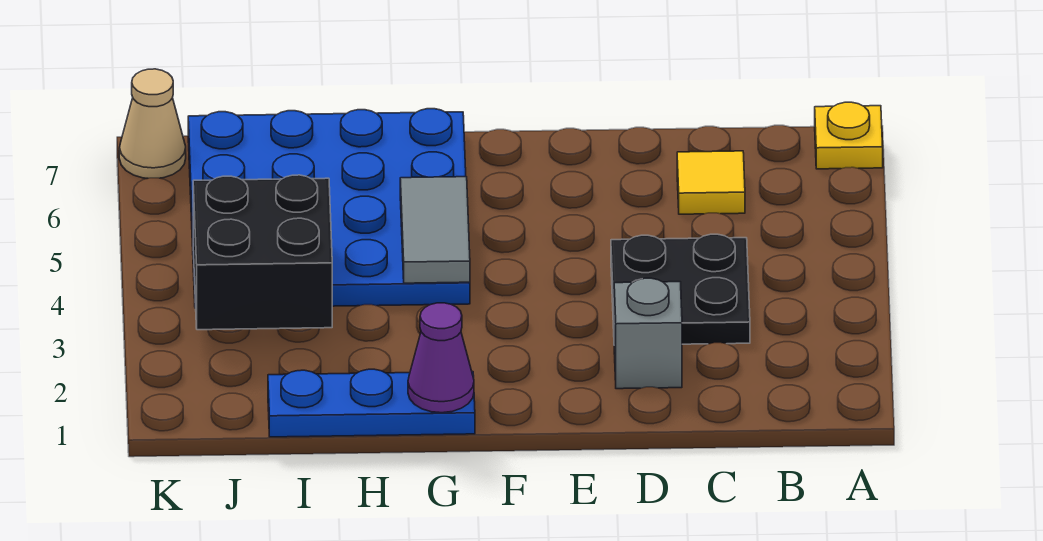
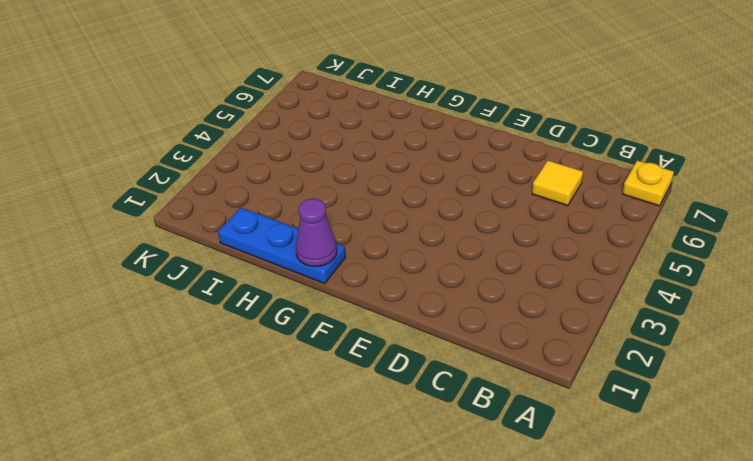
none -> black 2x2 plate [611,234,750,344]
none -> grey 1x1 brick [614,278,682,389]

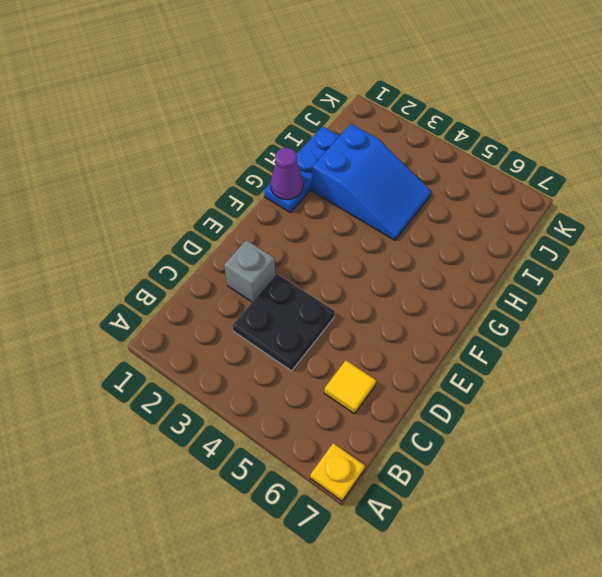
blue 2x3 slope [312,124,432,240] -> blue 4x4 plate [188,109,470,308]
none -> tan 1x1 cone [119,69,186,178]
none -> grey 1x2 tile [400,177,470,283]

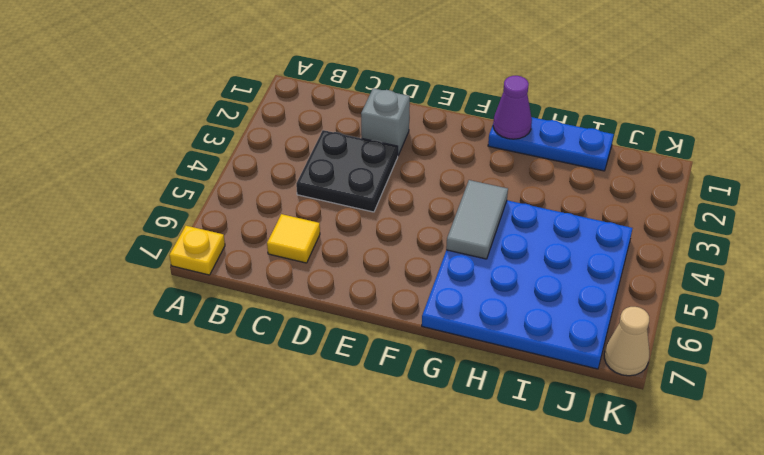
none -> black 2x2 brick [193,175,332,330]

